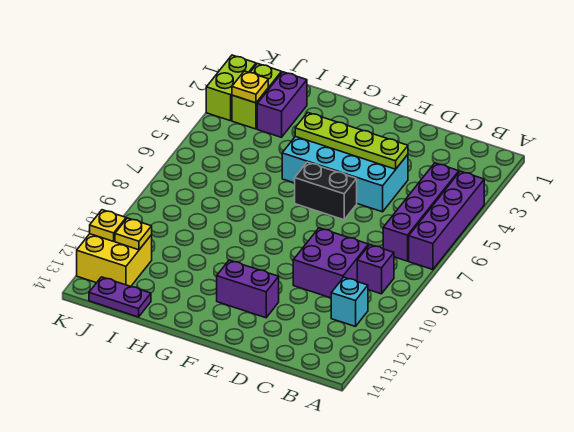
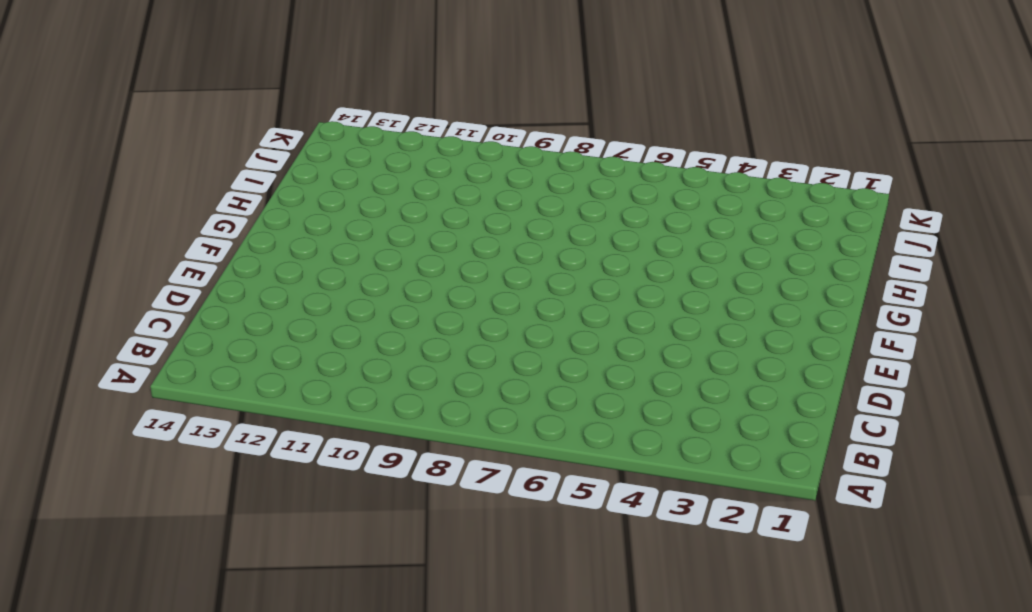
none -> purple 1x4 brick [409,171,484,270]
none -> purple 1x4 brick [383,163,459,261]
none -> purple 1x1 brick [357,245,394,294]

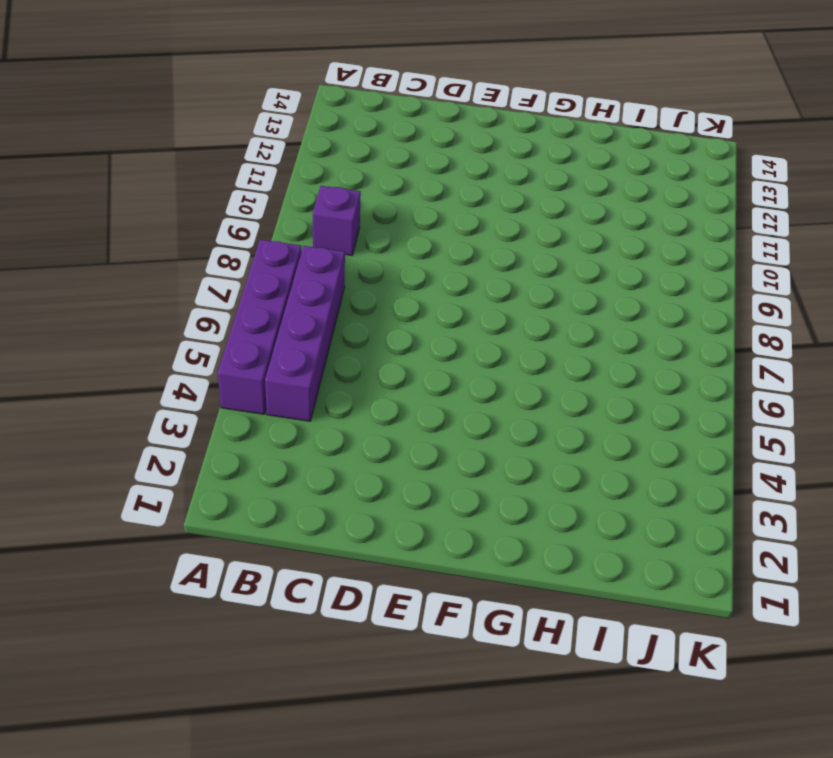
none -> cyan 1x1 brick [331,277,368,327]
none -> purple 2x2 brick [293,228,368,298]
none -> cyan 2x4 brick [282,136,408,212]

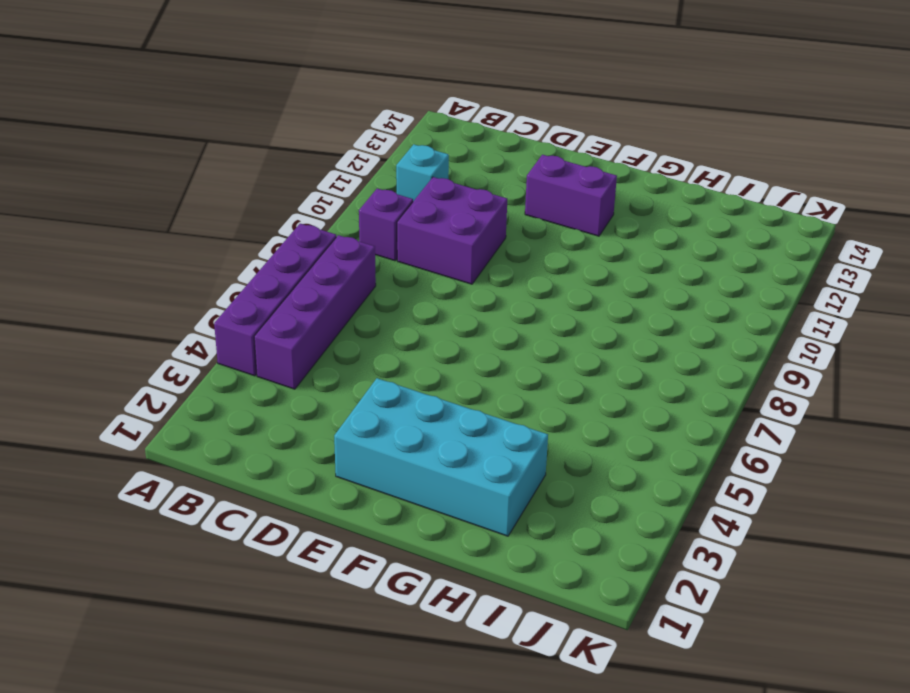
cyan 2x4 brick [334,378,548,536] -> cyan 2x4 brick moved to [282,136,408,212]
none -> black 1x2 brick [295,162,357,220]
none -> purple 1x2 brick [257,72,307,137]
none -> purple 1x2 plate [89,277,151,317]

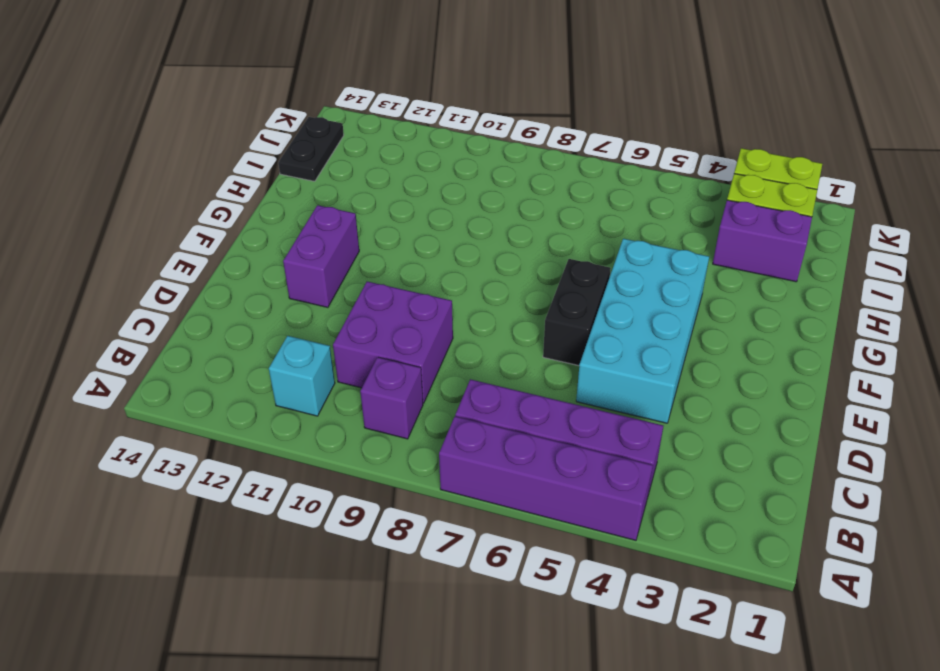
black 1x2 plate [278,117,344,181] -> purple 1x2 plate [89,277,151,317]
none -> yellow 2x2 brick [77,234,152,286]
none -> lime 1x4 plate [295,112,408,169]
none -> yellow 1x1 plate [232,71,268,103]

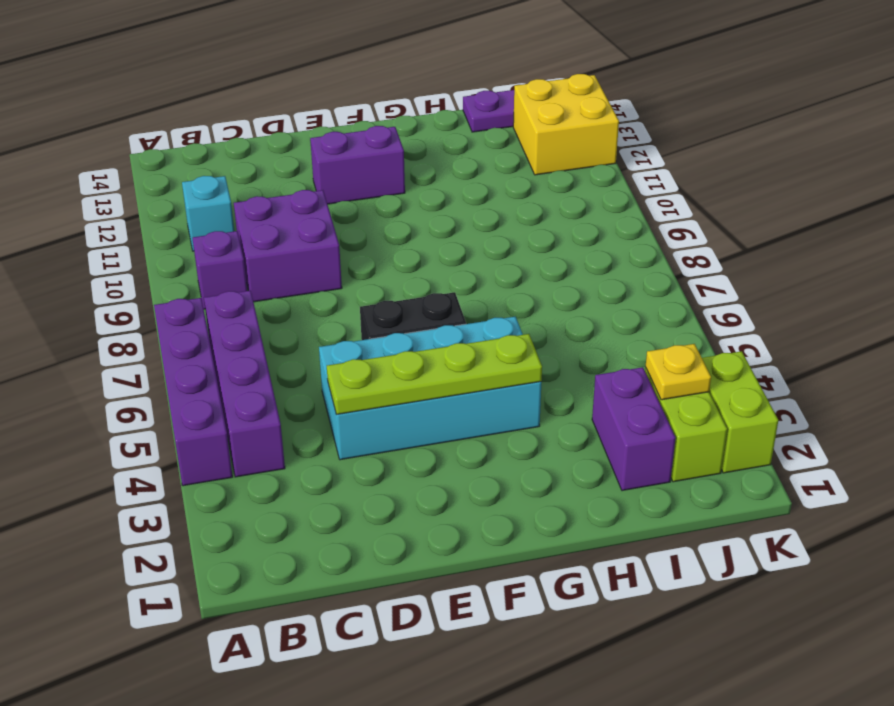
none -> yellow 1x1 plate [115,218,152,250]
none -> yellow 1x1 plate [90,210,126,241]

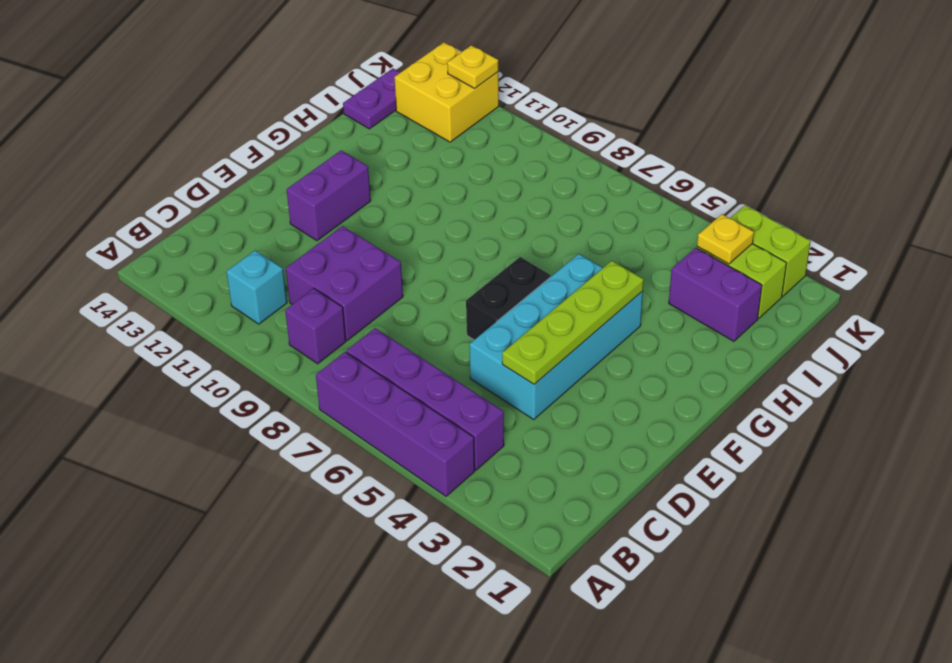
none -> yellow 1x1 plate [115,218,152,250]

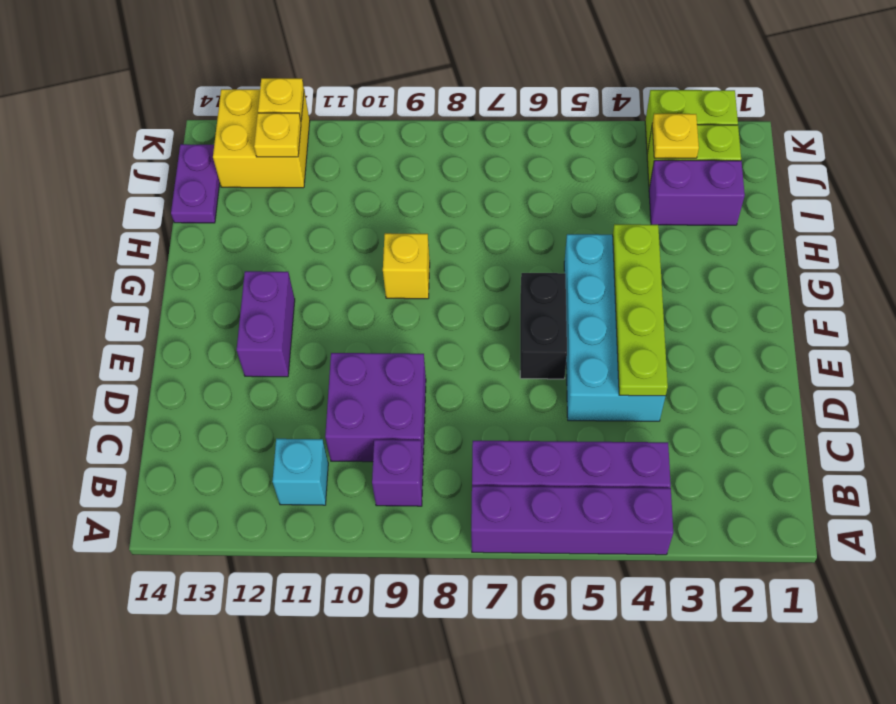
yellow 1x1 brick [383,233,430,299] -> none

